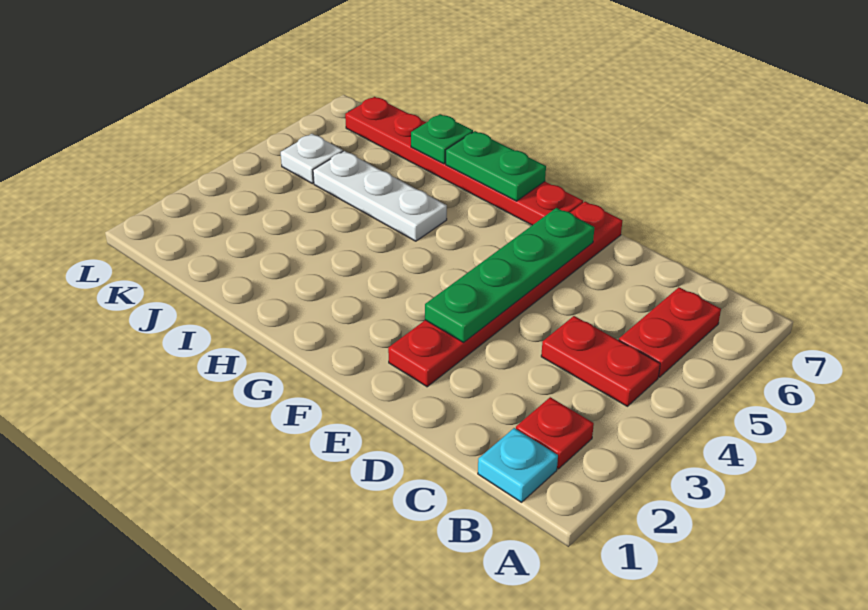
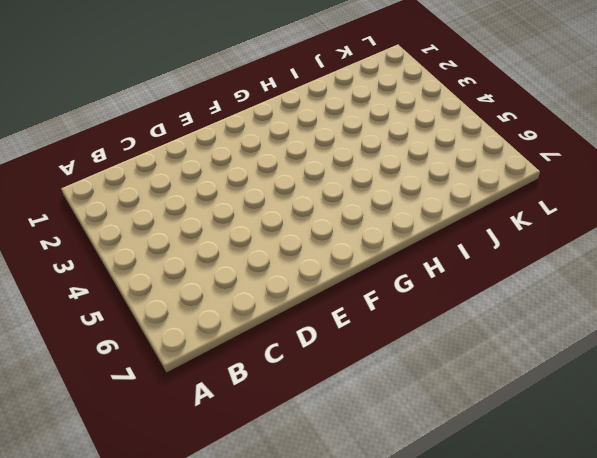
none -> cyan 1x1 plate [478,428,558,502]
none -> red 1x1 plate [516,397,594,469]

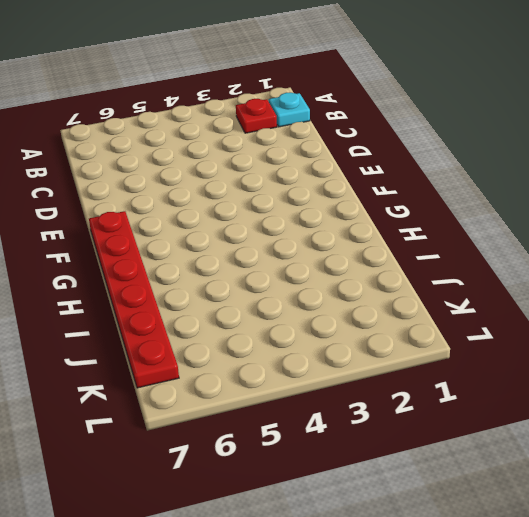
none -> red 1x2 plate [541,316,660,406]
none -> red 1x2 plate [619,287,721,377]

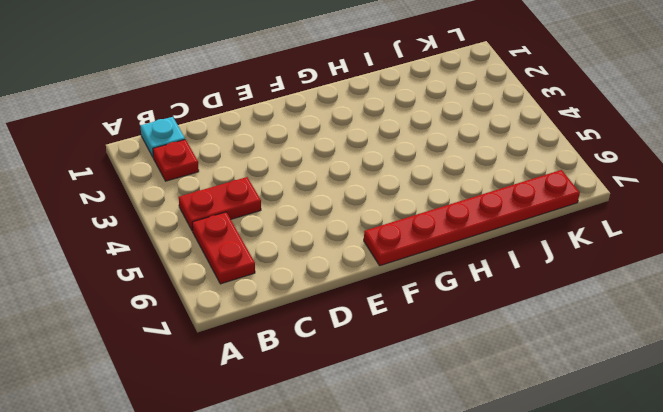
none -> red 1x6 plate [388,202,623,387]
none -> white 1x3 plate [313,151,447,241]

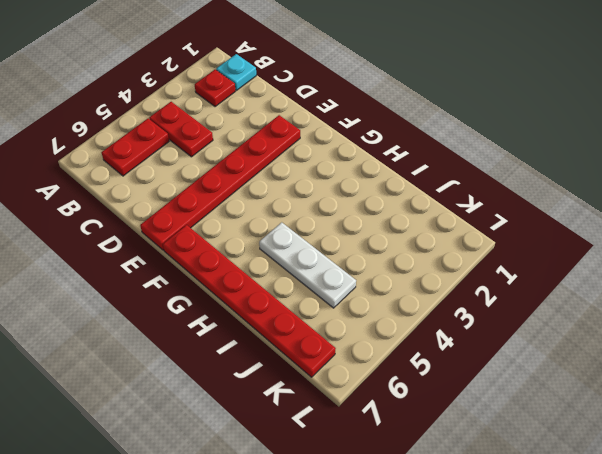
none -> white 1x1 plate [281,134,343,184]
none -> green 1x4 plate [425,208,595,343]

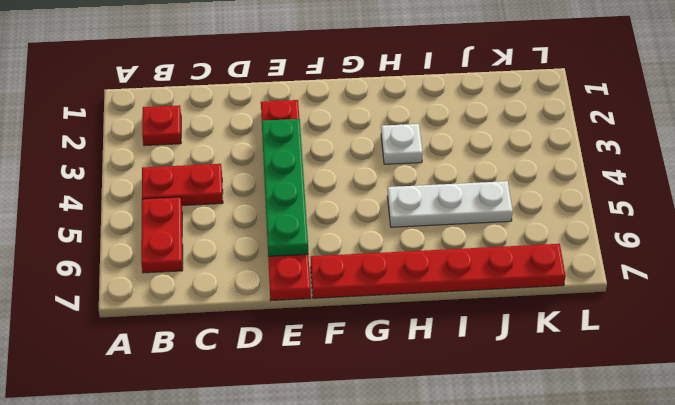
white 1x1 plate [381,124,423,164] -> white 1x1 plate moved to [281,134,343,184]
none -> cyan 1x1 plate [478,428,558,502]
none -> green 1x2 plate [446,131,546,201]

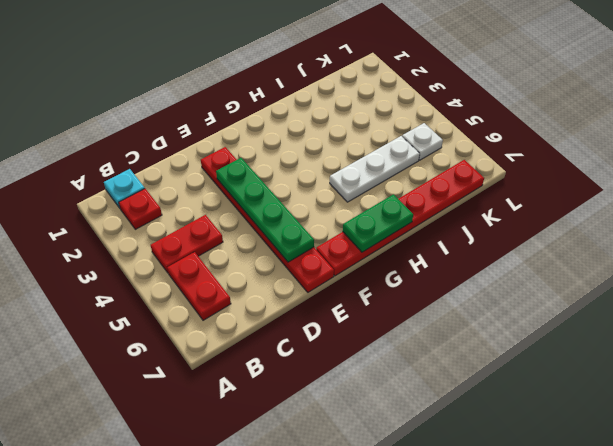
none -> green 1x1 plate [411,114,473,164]

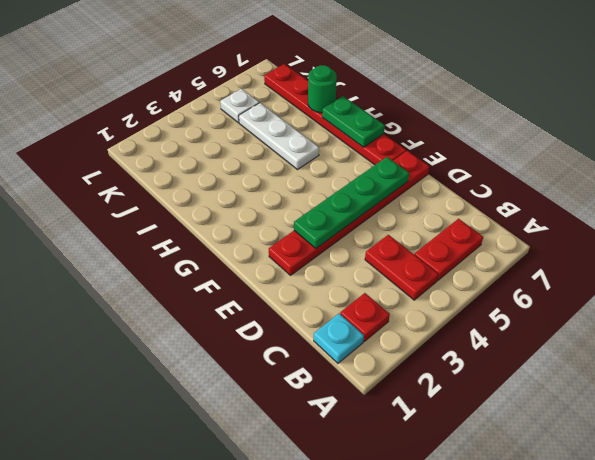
green 1x1 round brick [308,65,337,113] -> green 1x1 plate [411,114,473,164]

